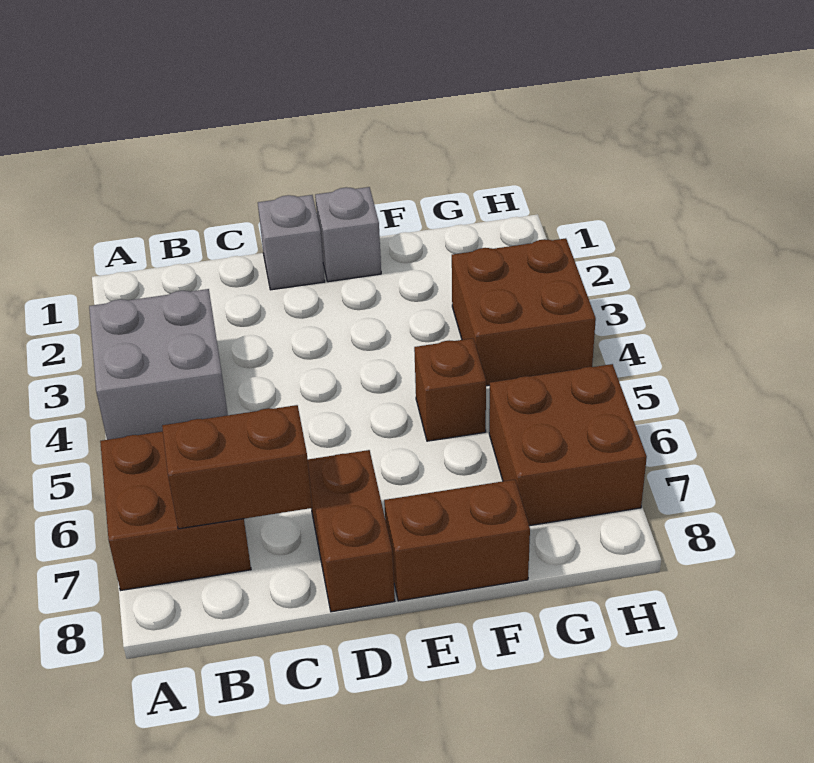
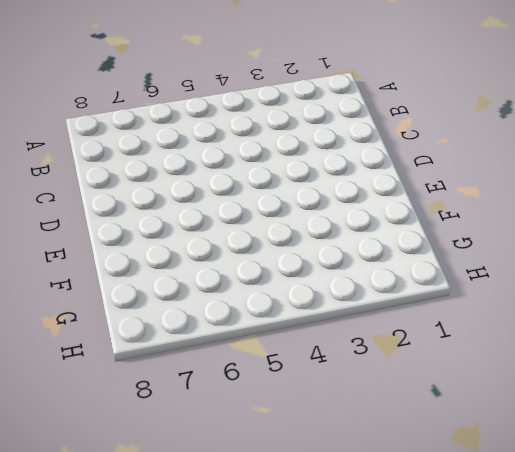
none -> grey 2x2 brick [89,289,228,440]
none -> brown 2x2 brick [100,431,251,590]

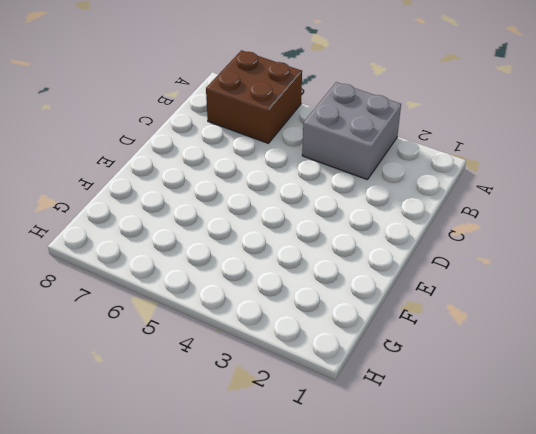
none -> grey 1x1 brick [258,195,325,290]
none -> brown 1x2 brick [308,450,395,612]

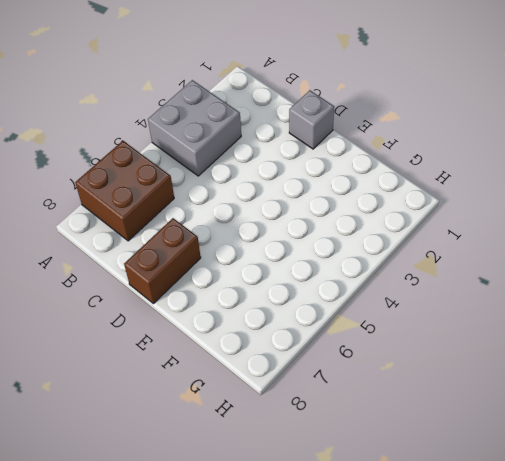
none -> grey 1x1 brick [315,187,381,282]
none -> brown 1x2 brick [384,480,530,601]

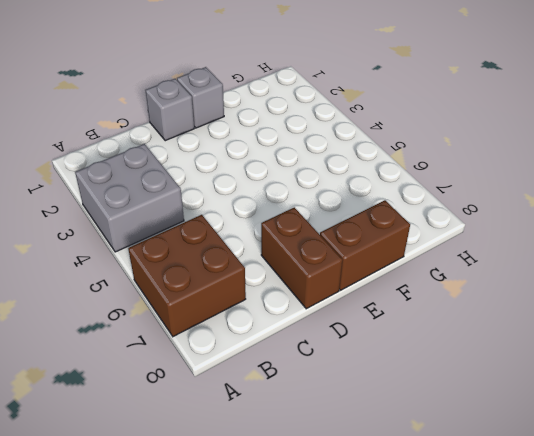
none -> brown 1x1 brick [414,338,486,441]
none -> brown 2x2 brick [452,238,596,386]

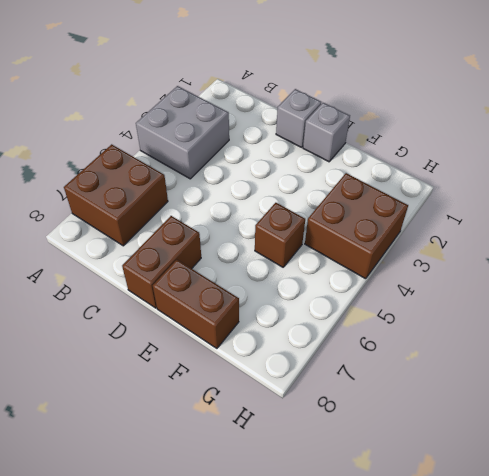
none -> brown 2x2 brick [489,364,647,526]
none -> brown 1x2 brick [162,405,312,529]

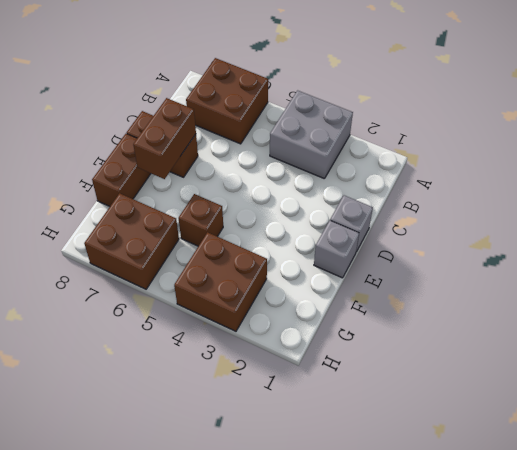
brown 1x2 brick [133,98,196,179] -> brown 1x2 brick moved to [162,405,312,529]

